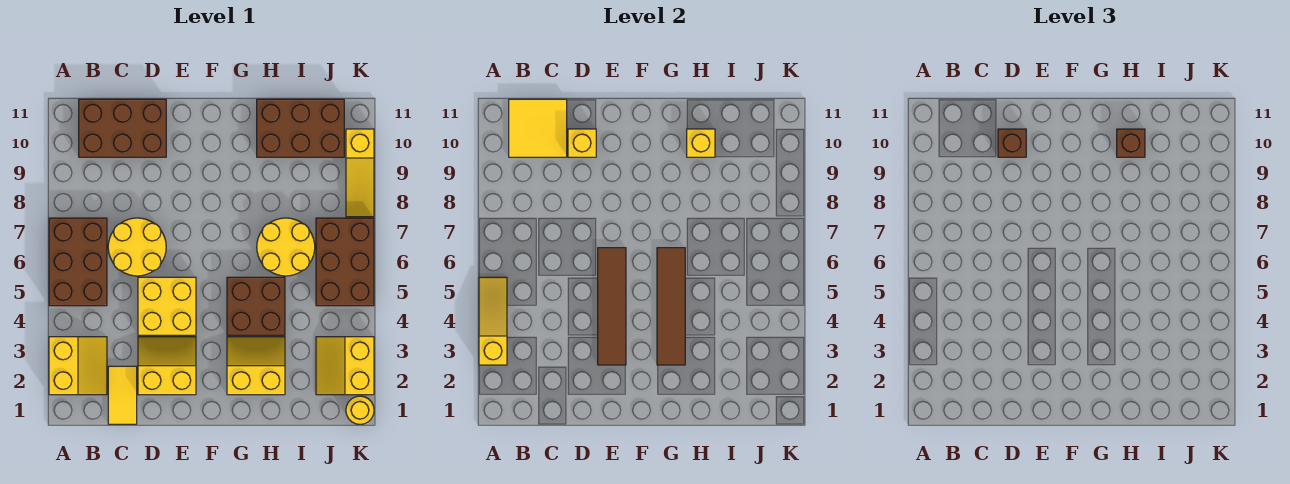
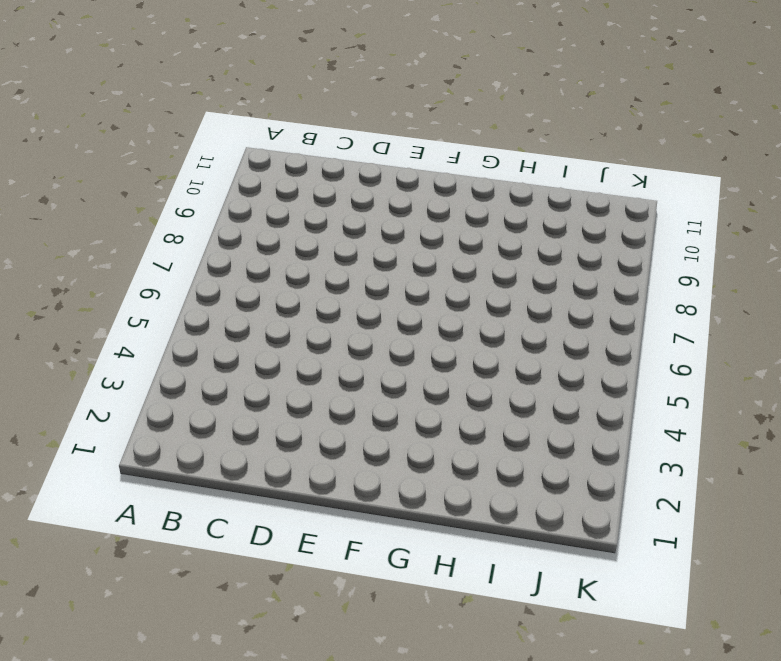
none -> yellow 2x2 slope [49,337,107,395]
none -> brown 2x3 brick [49,218,107,306]
none -> brown 2x3 brick [79,99,166,157]

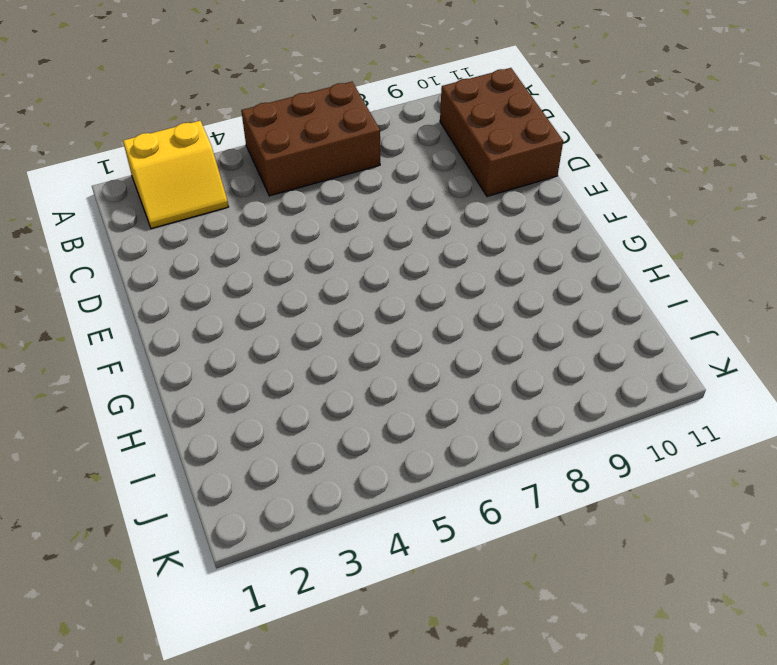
none -> yellow 1x2 tile [108,366,137,424]
none -> yellow 2x2 round brick [108,218,166,276]
none -> yellow 2x2 slope [138,337,196,395]

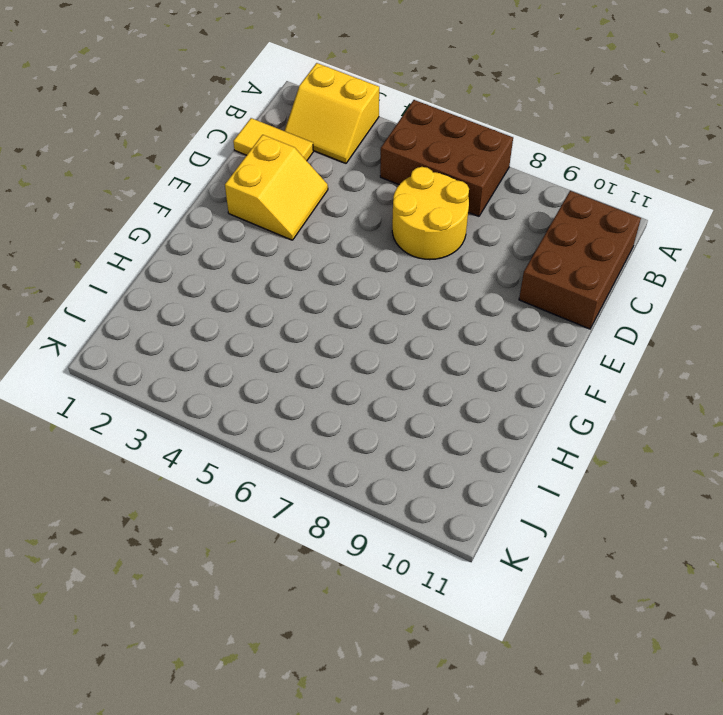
none -> yellow 2x2 brick [138,277,196,335]
none -> yellow 2x2 slope [227,337,285,395]
none -> brown 2x2 brick [227,277,285,335]

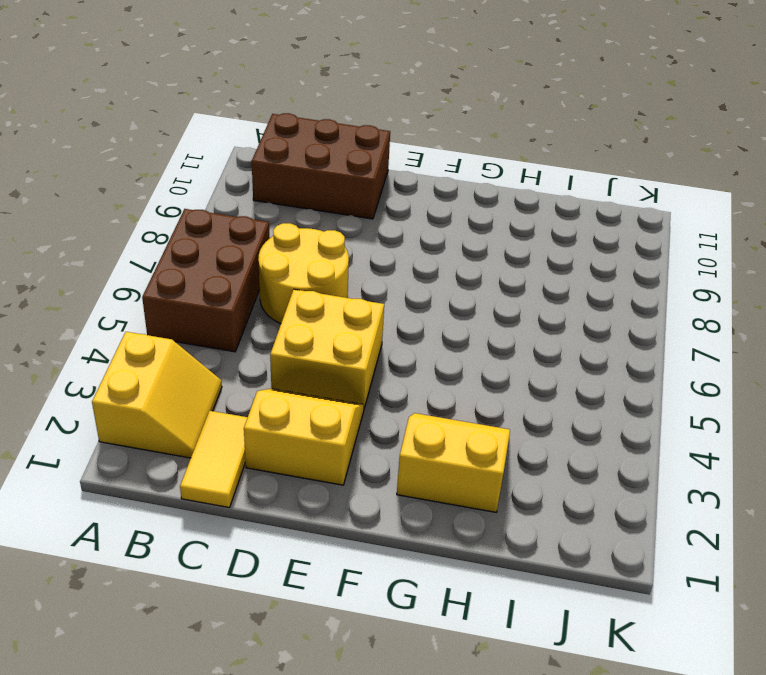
none -> brown 2x2 brick [227,277,285,335]
none -> yellow 2x2 round brick [257,218,315,276]
none -> brown 2x3 brick [257,99,344,157]

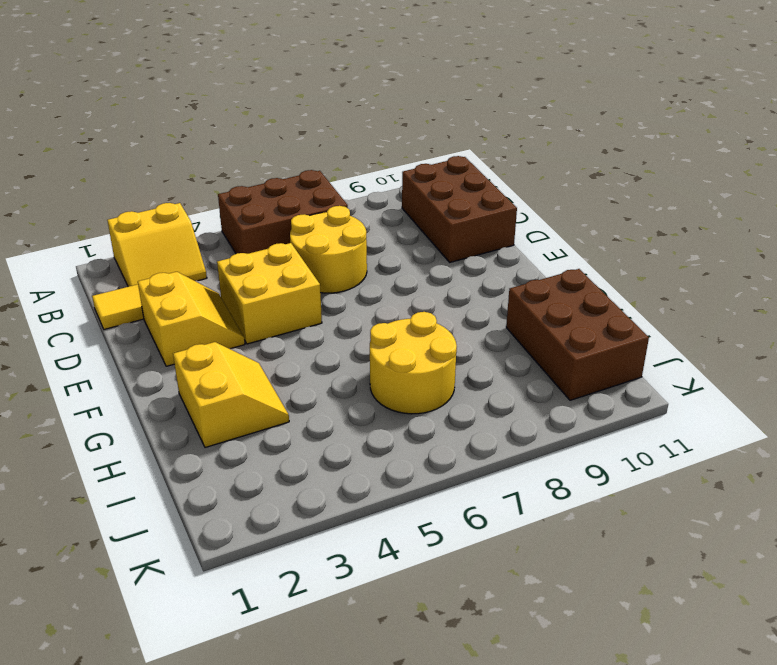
none -> brown 2x2 brick [227,277,285,335]
none -> yellow 2x2 slope [316,337,374,395]
none -> brown 2x3 brick [316,218,374,306]

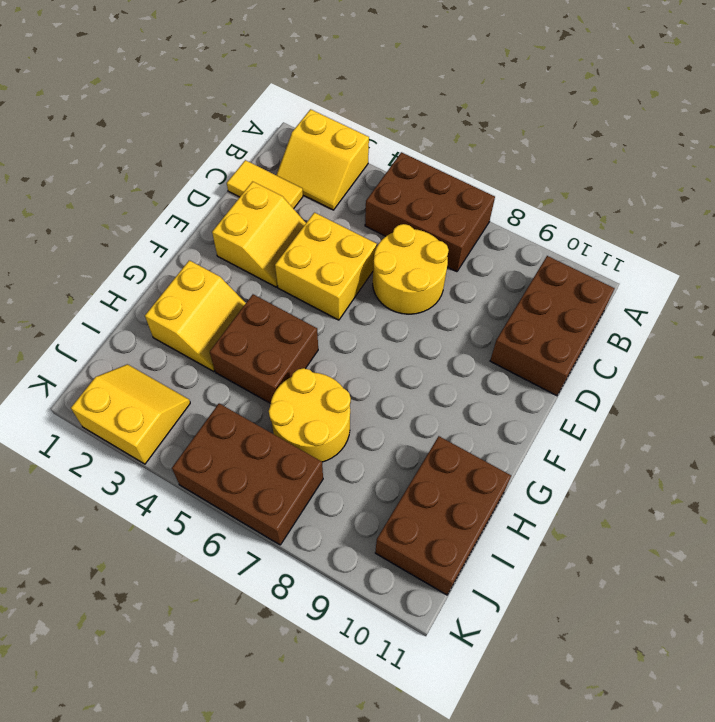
none -> yellow 1x1 round brick [346,396,374,424]
none -> yellow 1x3 slope [346,129,374,217]
none -> yellow 1x3 slope [479,277,507,365]

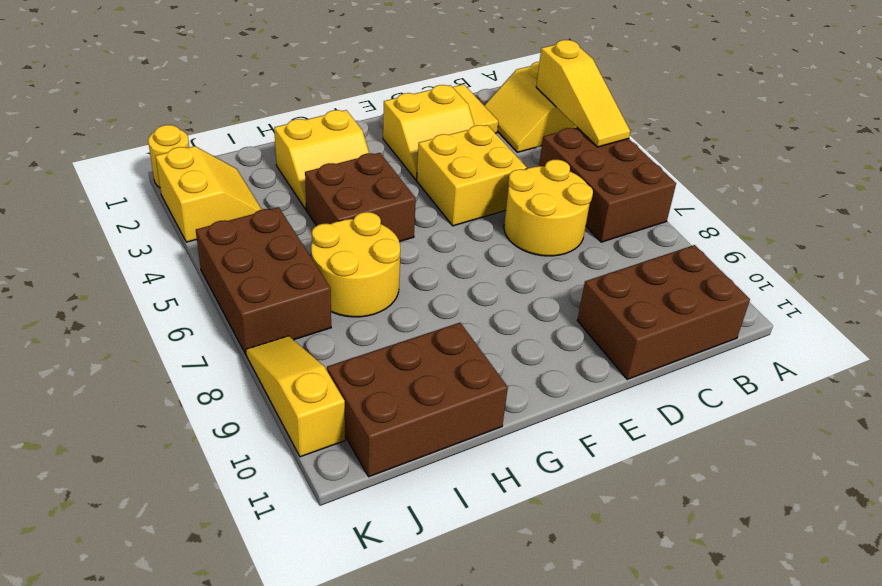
none -> yellow 2x2 tile [509,99,567,157]
none -> yellow 1x1 brick [568,129,596,157]
none -> brown 1x4 tile [598,248,626,365]

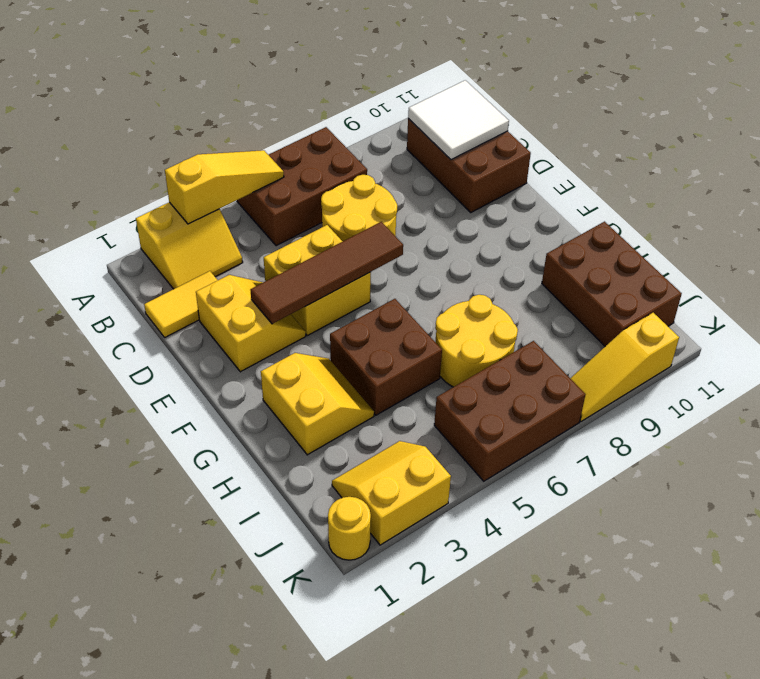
white 2x2 tile [408,80,509,160] -> yellow 2x2 tile [509,99,567,157]
none -> yellow 1x1 brick [568,129,596,157]
none -> brown 1x4 tile [657,248,685,365]
none -> yellow 1x1 brick [687,129,715,157]

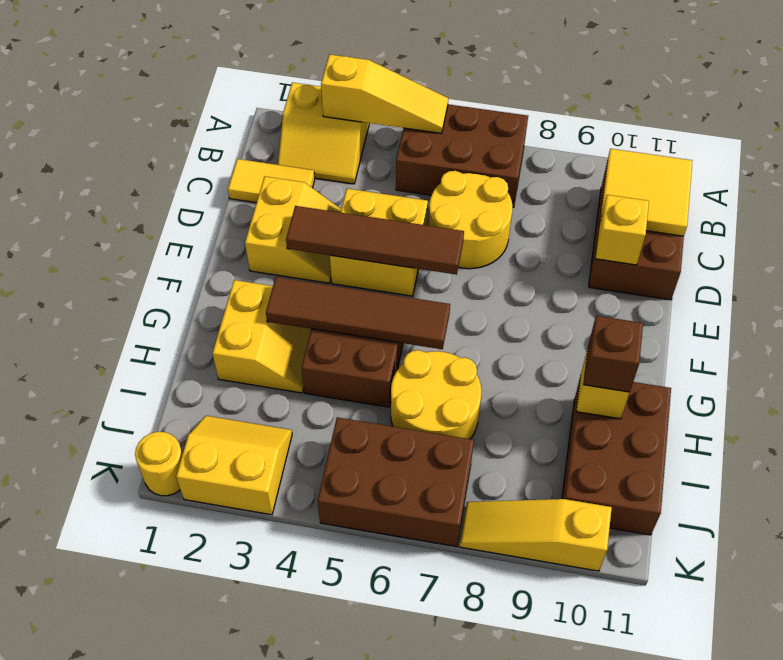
none -> brown 1x1 brick [998,129,1026,157]

